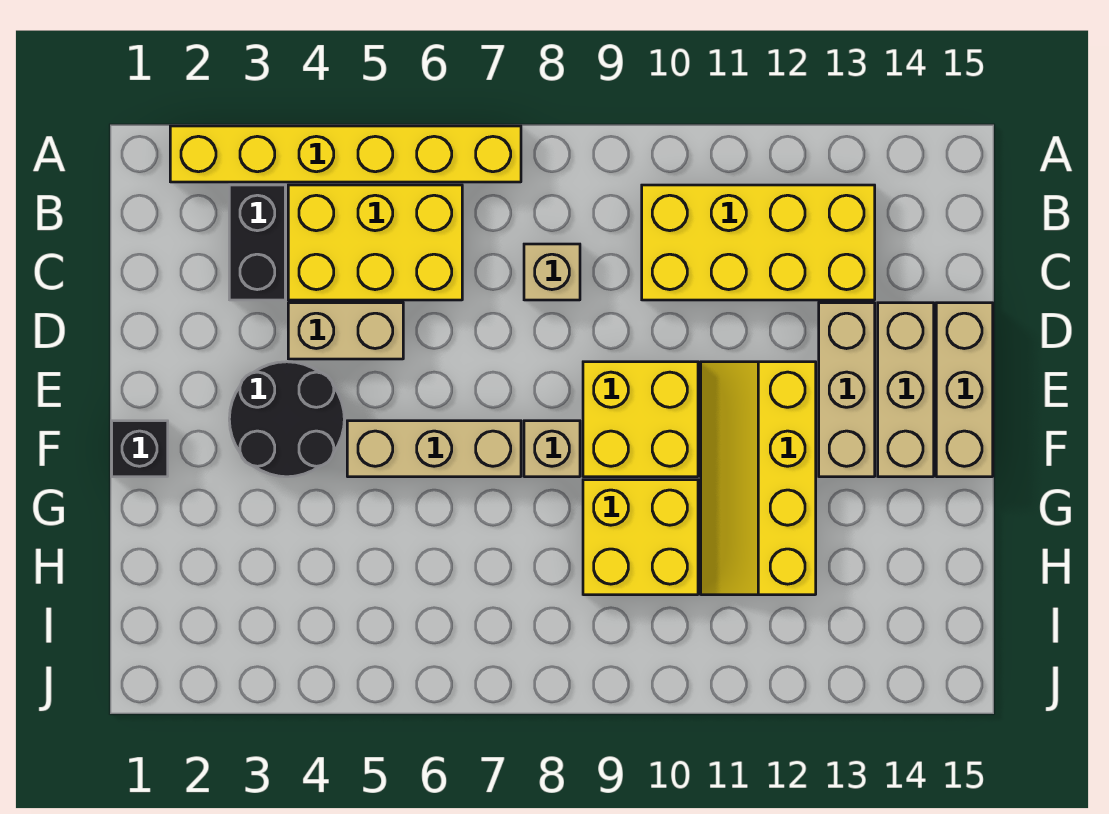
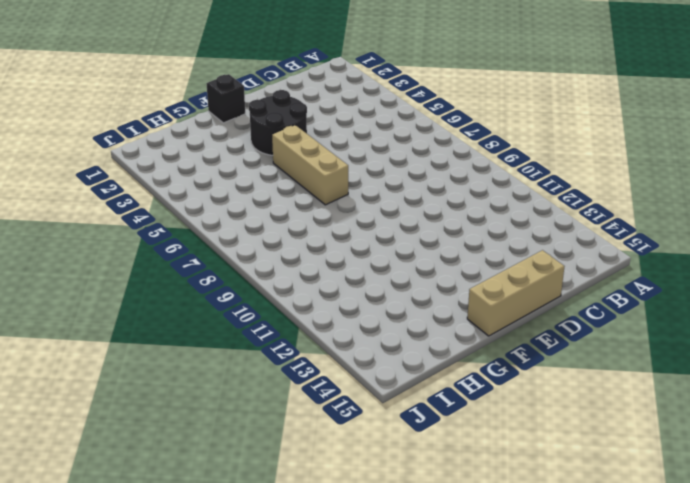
none -> yellow 1x6 brick [170,126,521,182]
none -> black 1x2 brick [229,185,285,300]
none -> yellow 2x3 brick [288,185,462,300]

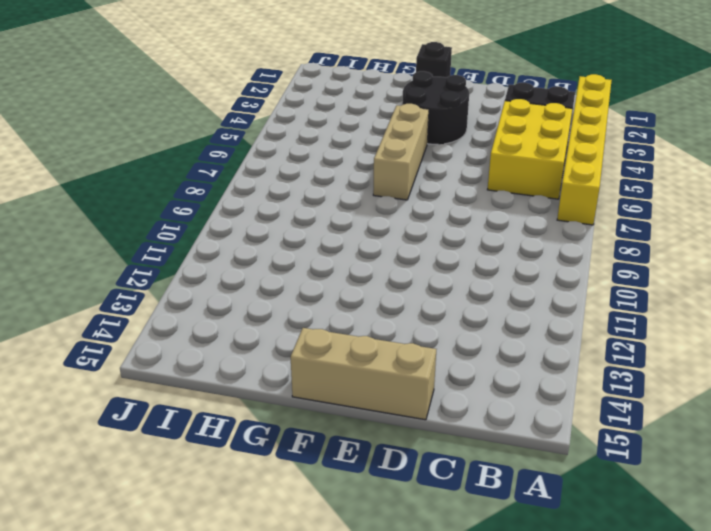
none -> yellow 2x4 brick [642,185,875,300]
none -> tan 1x1 brick [524,244,580,300]
none -> tan 1x2 brick [288,303,403,359]

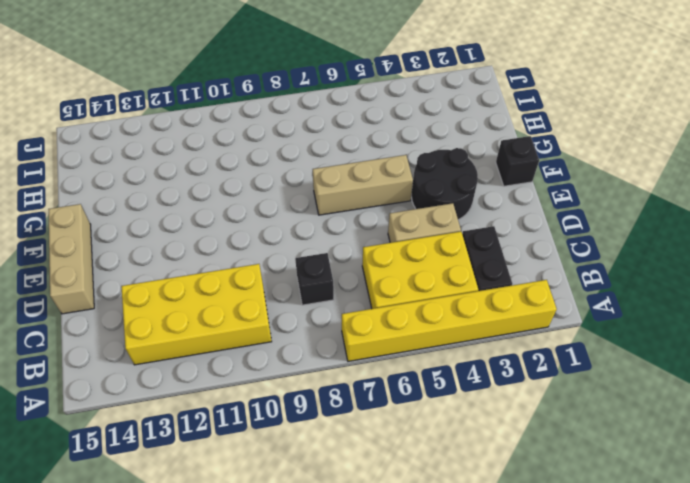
black 1x1 brick [295,253,334,305] -> tan 1x1 brick [524,244,580,300]
none -> tan 1x3 brick [819,303,875,477]
none -> tan 1x3 brick [878,303,934,477]
none -> yellow 2x2 brick [583,362,698,477]

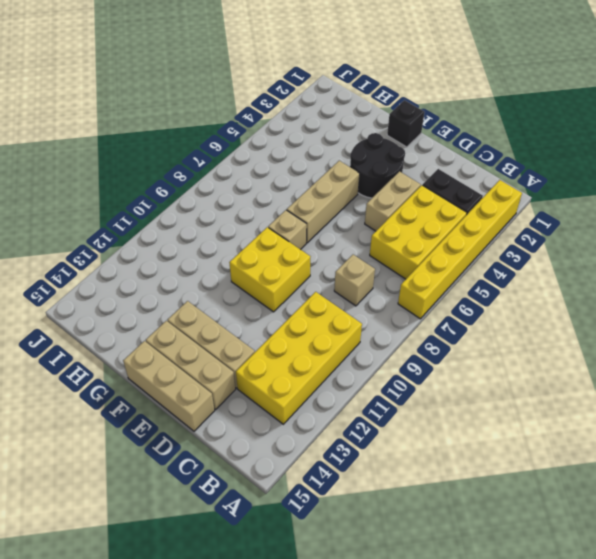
none -> yellow 2x4 slope [701,362,816,595]
none -> yellow 2x2 brick [583,480,698,595]

